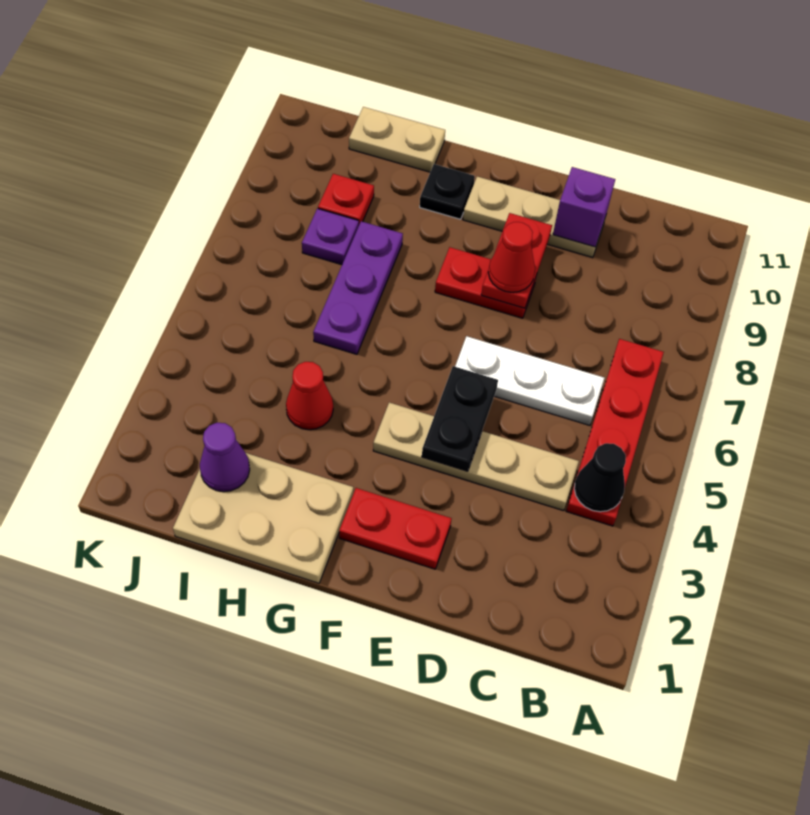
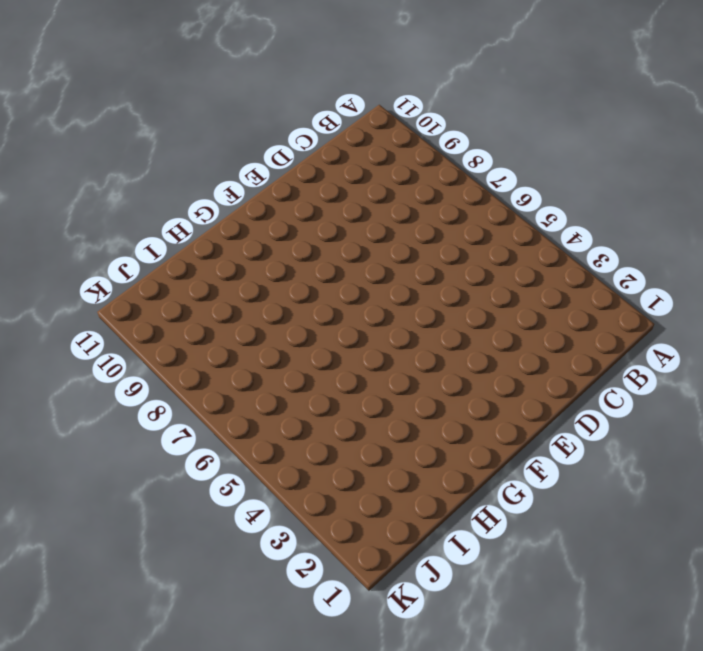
none -> red 1x4 plate [566,339,664,526]
none -> tan 1x4 plate [373,402,579,511]
none -> white 1x3 plate [455,336,604,425]

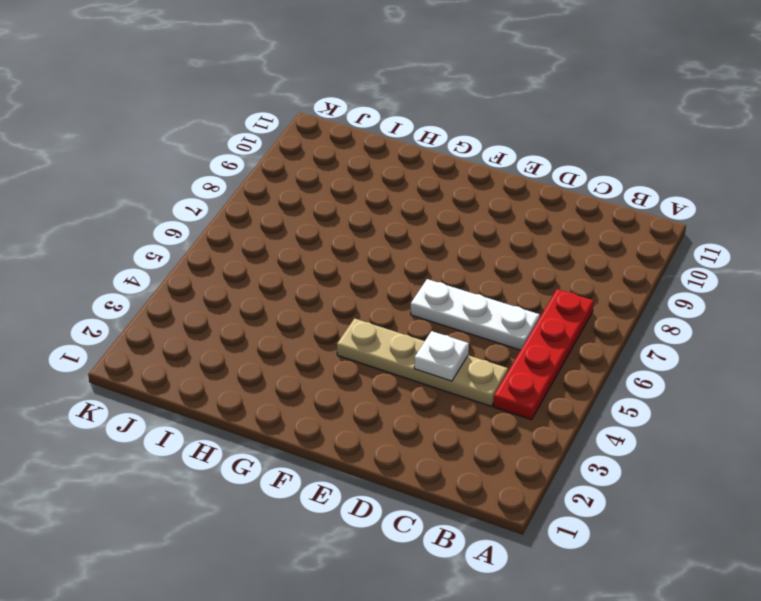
white 1x1 plate [414,331,469,381] -> none
none -> tan 1x3 plate [463,176,605,258]
none -> red 1x2 plate [339,488,452,569]
none -> red 1x2 plate [435,247,537,318]

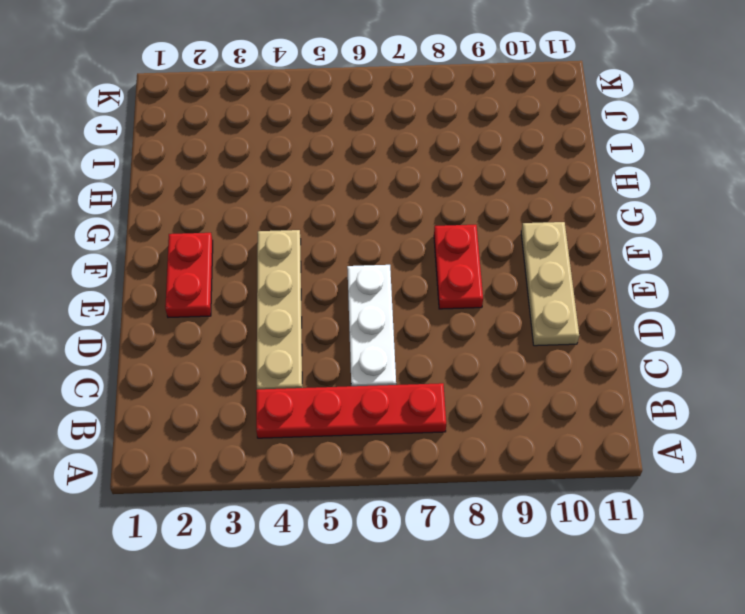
none -> tan 2x3 plate [173,453,353,583]
none -> black 1x1 plate [420,164,475,219]
none -> red 1x1 cone [286,362,333,430]

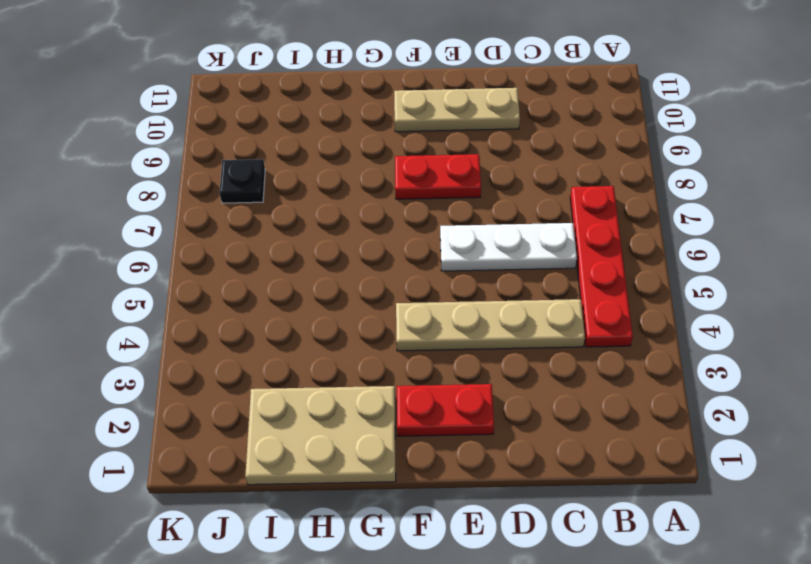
black 1x1 plate [219,159,265,203] -> black 1x1 plate moved to [420,164,475,219]
none -> red 1x1 cone [286,362,333,430]
none -> purple 1x3 plate [313,221,403,354]
none -> tan 1x2 plate [349,107,445,172]

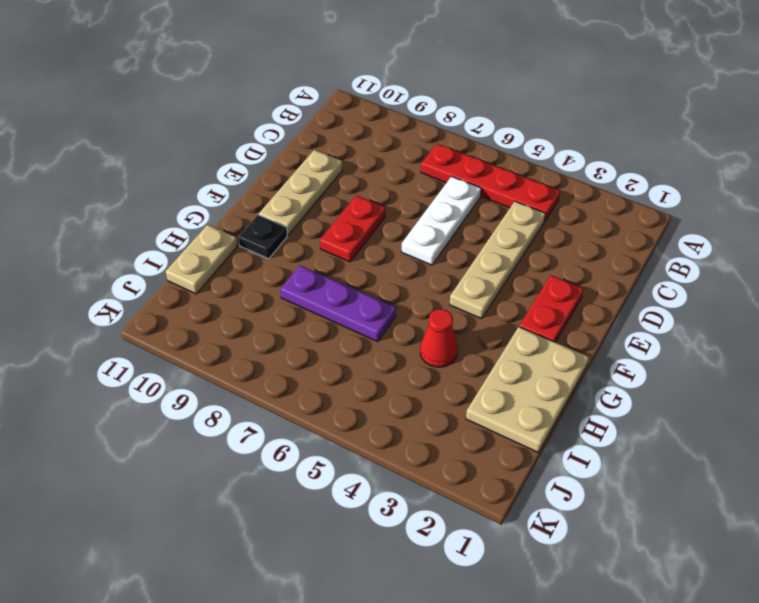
none -> purple 1x1 plate [302,209,359,265]
none -> red 1x1 plate [318,174,374,224]
none -> black 1x1 cone [574,443,626,512]

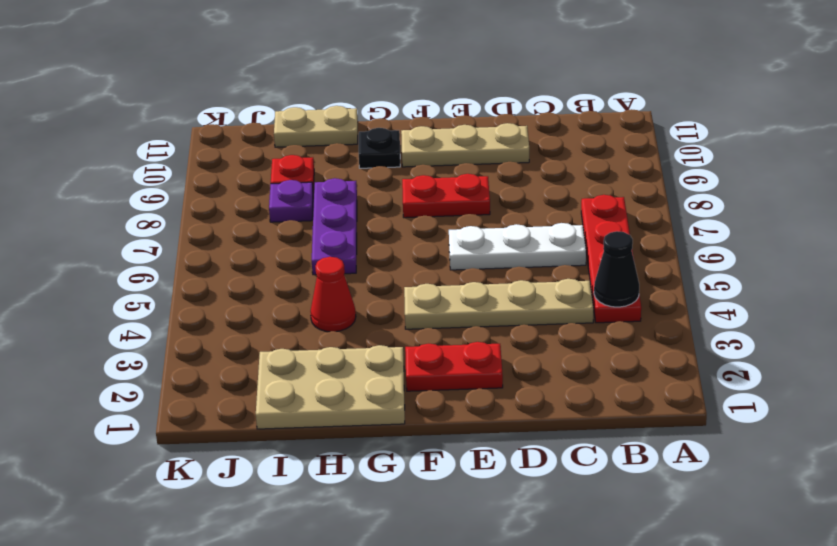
none -> purple 1x1 brick [553,167,615,247]
none -> black 1x2 plate [422,366,498,471]
none -> red 1x2 plate [481,213,552,308]

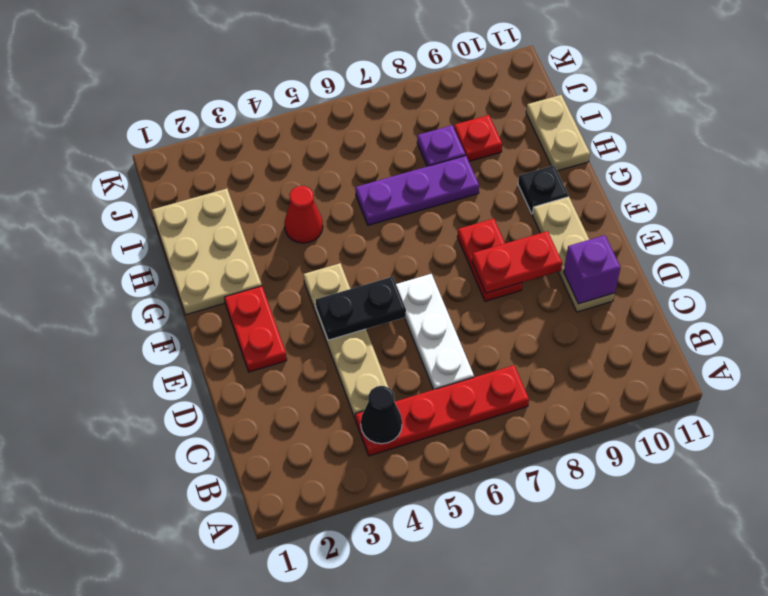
none -> purple 1x1 cone [200,423,250,492]
none -> red 1x1 cone [488,222,535,292]

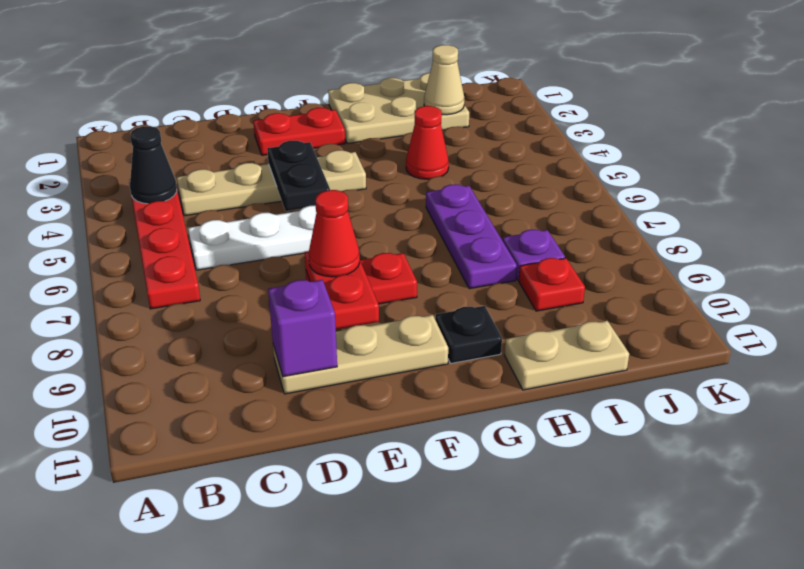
tan 1x1 cone [424,45,464,115] -> purple 1x1 cone [200,423,250,492]

